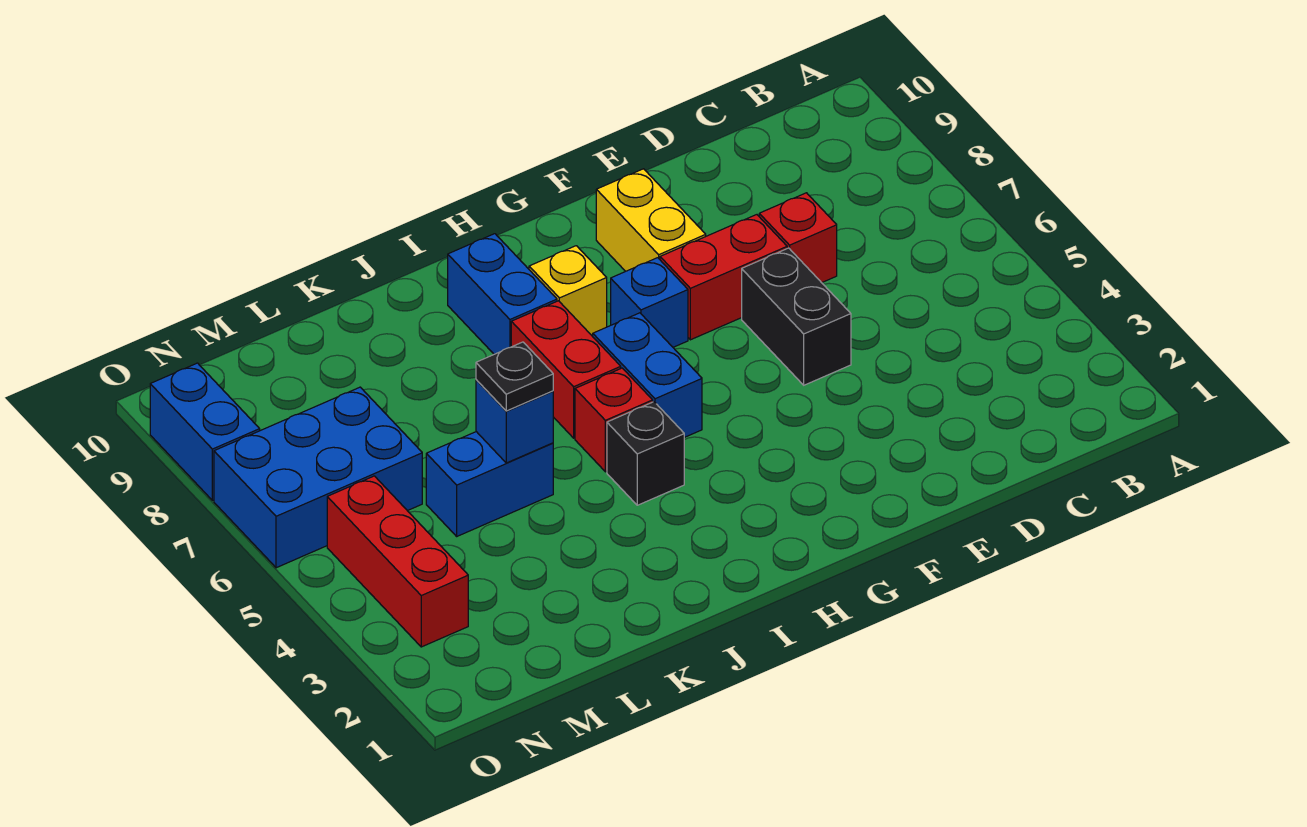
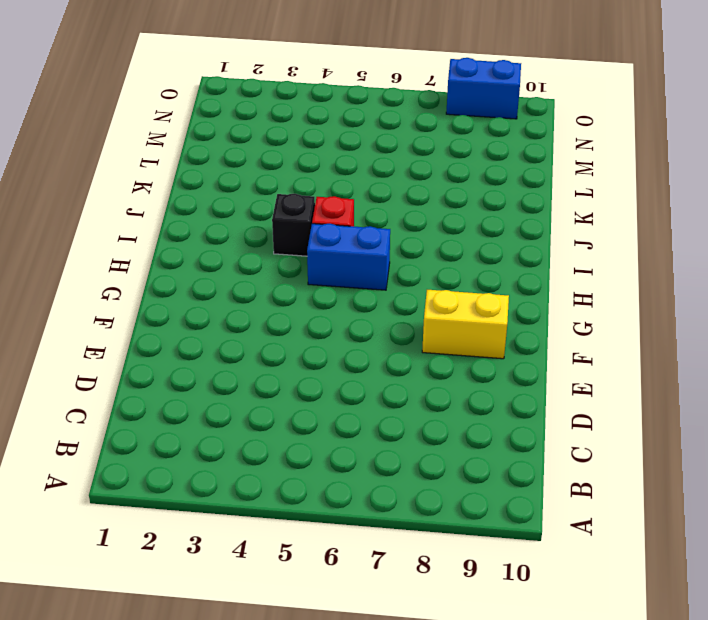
none -> red 1x1 brick [759,193,837,283]
none -> black 1x2 brick [742,248,851,385]
none -> red 1x2 brick [660,215,787,340]

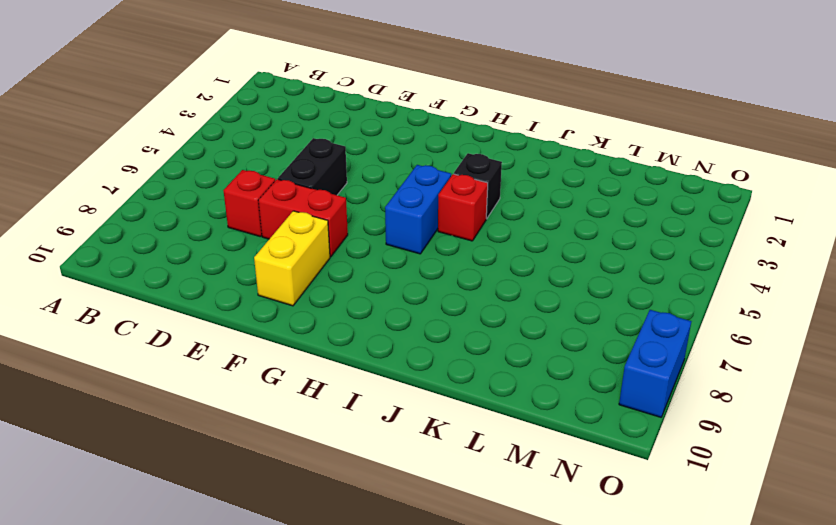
none -> blue 1x1 brick [611,258,688,347]
none -> yellow 1x1 brick [529,246,607,335]
none -> red 1x2 brick [511,301,621,438]

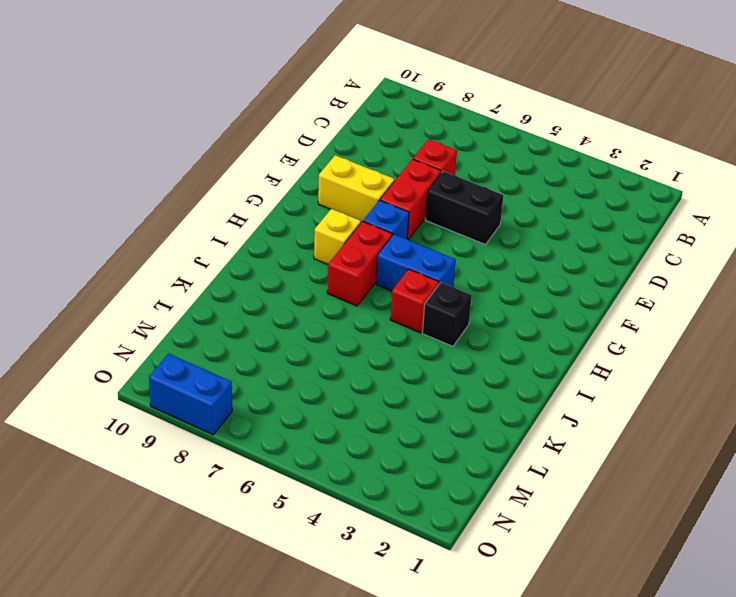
red 1x2 brick [327,221,392,306] -> red 1x2 brick turned to [511,301,621,438]
none -> blue 1x2 brick [448,234,557,354]
none -> blue 1x2 brick [426,432,553,536]
none -> blue 2x3 brick [214,387,422,568]

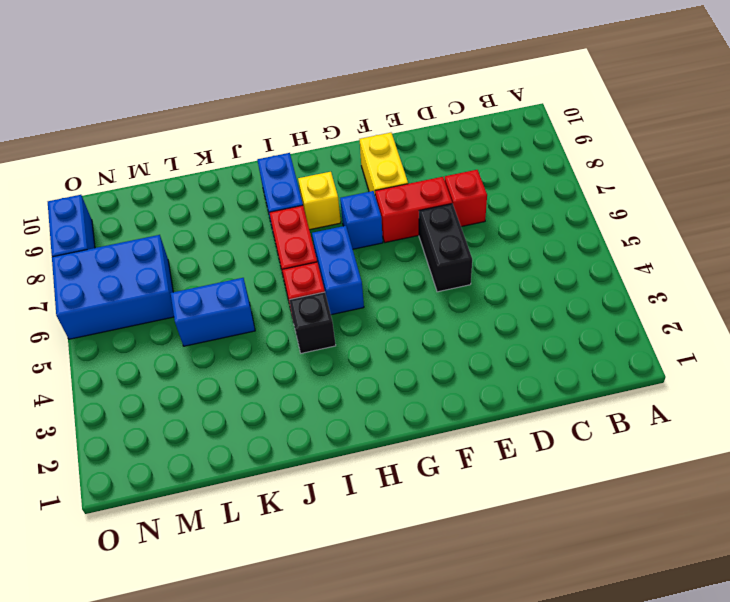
none -> red 1x3 brick [327,476,468,647]
none -> blue 1x1 brick [476,380,553,463]
none -> black 1x1 plate [476,342,553,411]

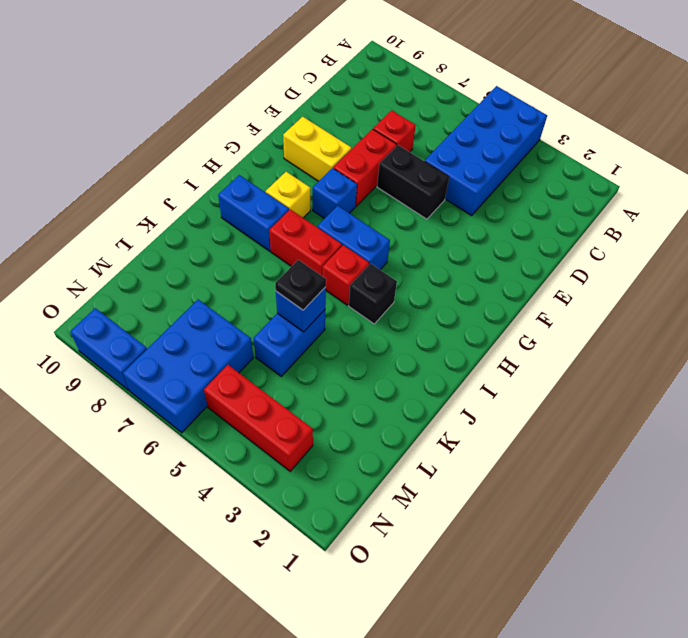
blue 2x4 brick [425,86,547,216] -> none

